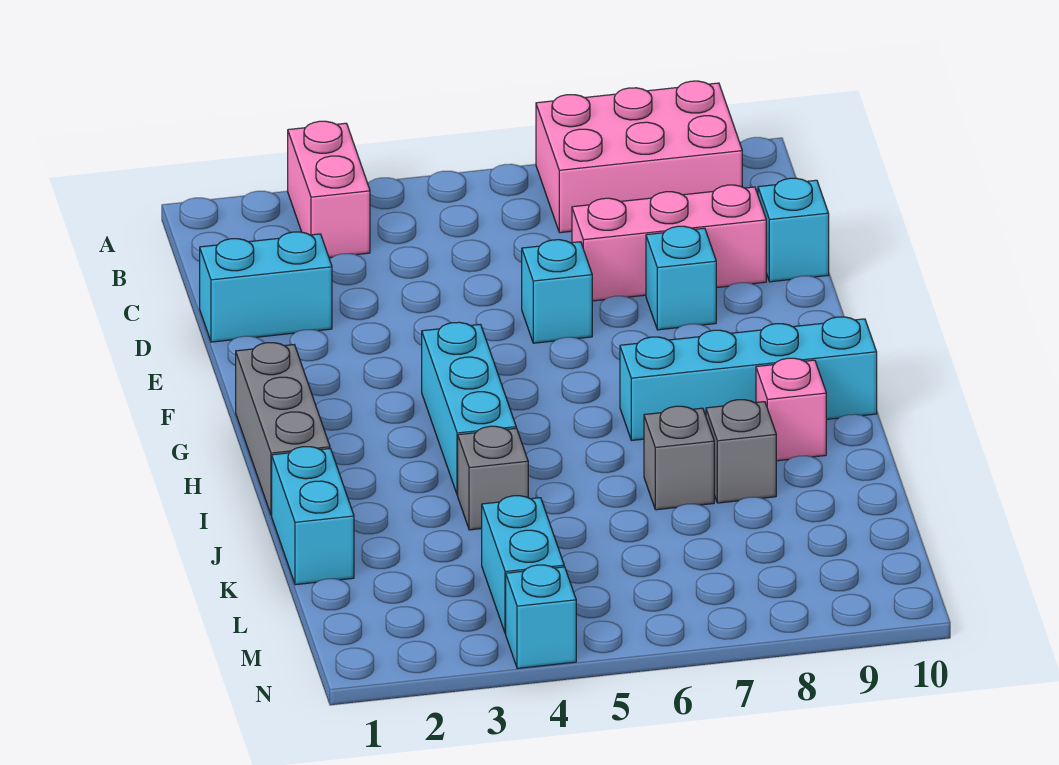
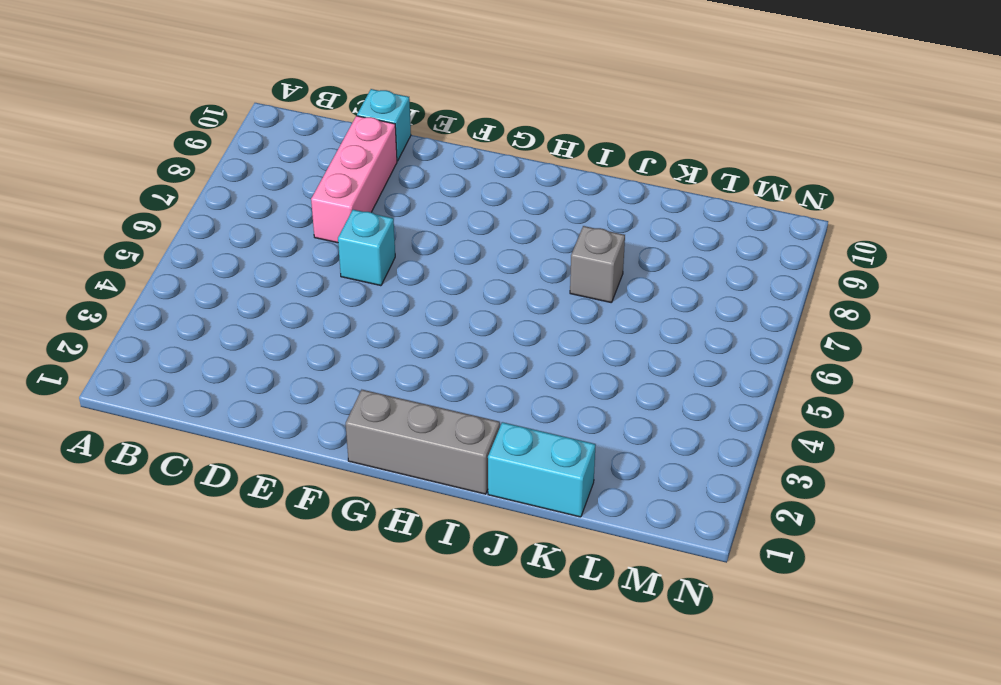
none -> pink 1x2 brick [288,121,370,258]
none -> pink 2x3 brick [536,81,742,233]
none -> cyan 1x2 brick [200,232,332,342]

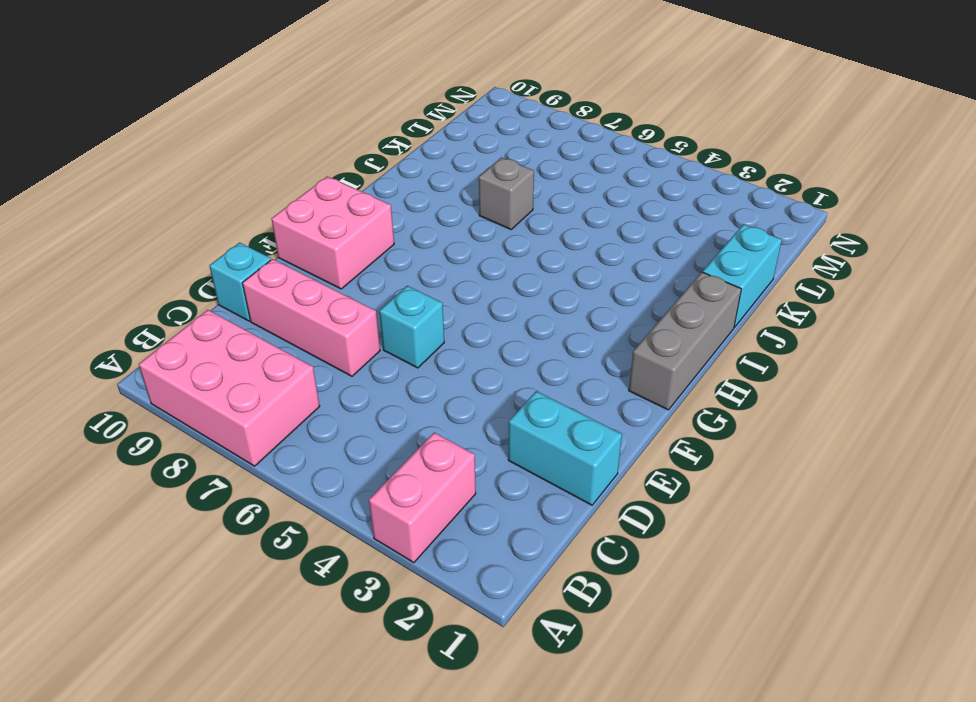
pink 2x2 brick [272,176,394,289] -> none
none -> cyan 1x1 brick [646,226,716,330]
none -> cyan 1x3 brick [422,322,516,495]
none -> cyan 1x4 brick [620,317,877,441]

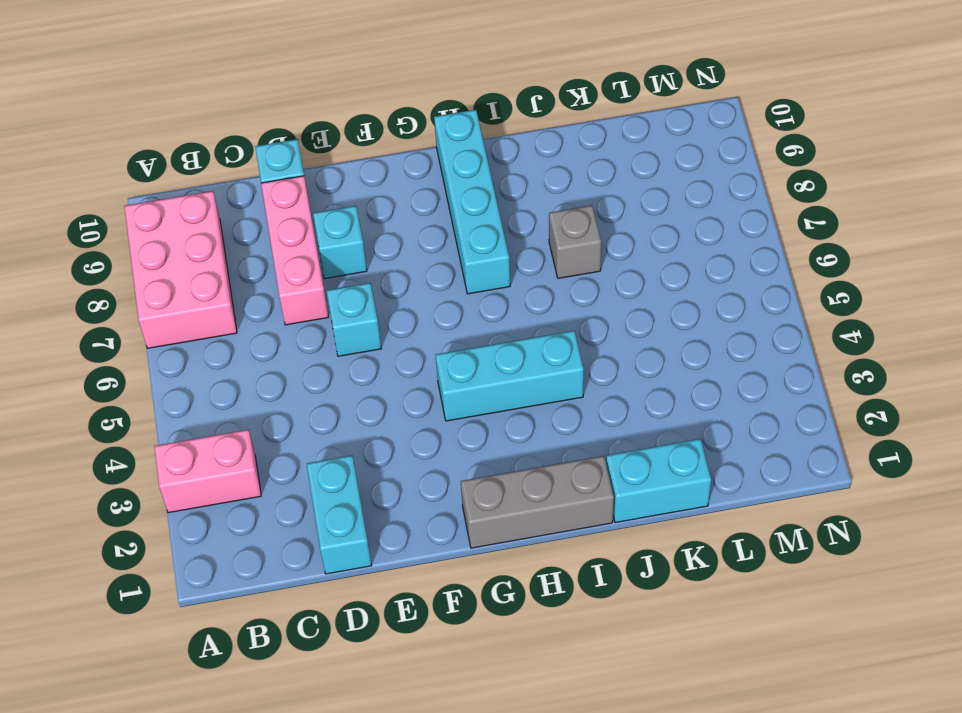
none -> pink 1x1 brick [756,358,826,461]
none -> grey 1x1 brick [458,426,528,530]
none -> grey 1x1 brick [706,400,776,503]

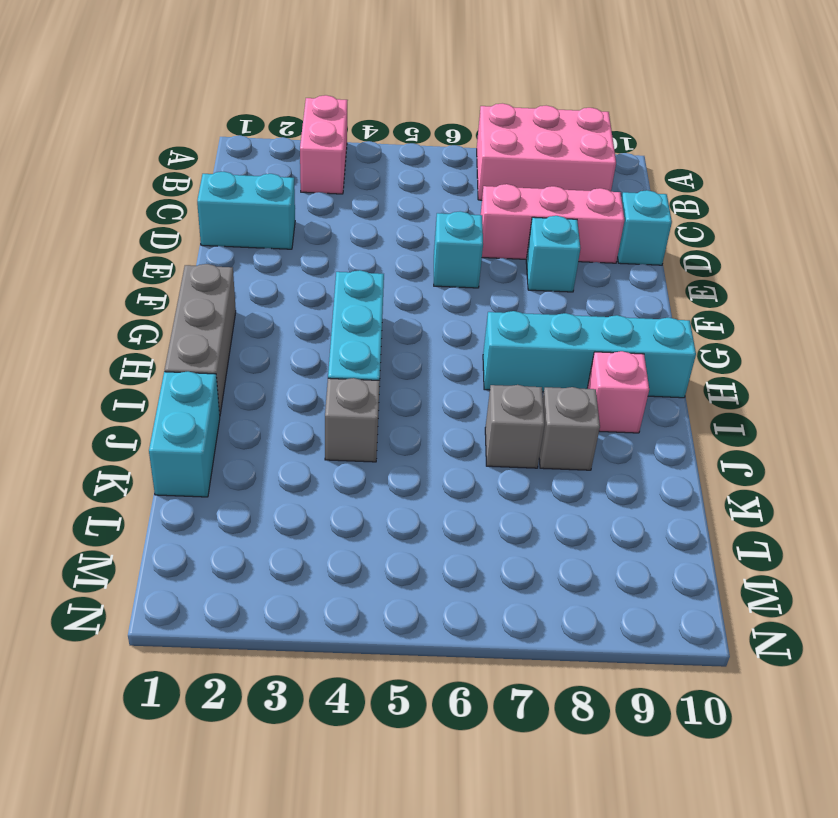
none -> cyan 1x2 brick [482,496,564,634]
none -> cyan 1x1 brick [506,565,576,668]

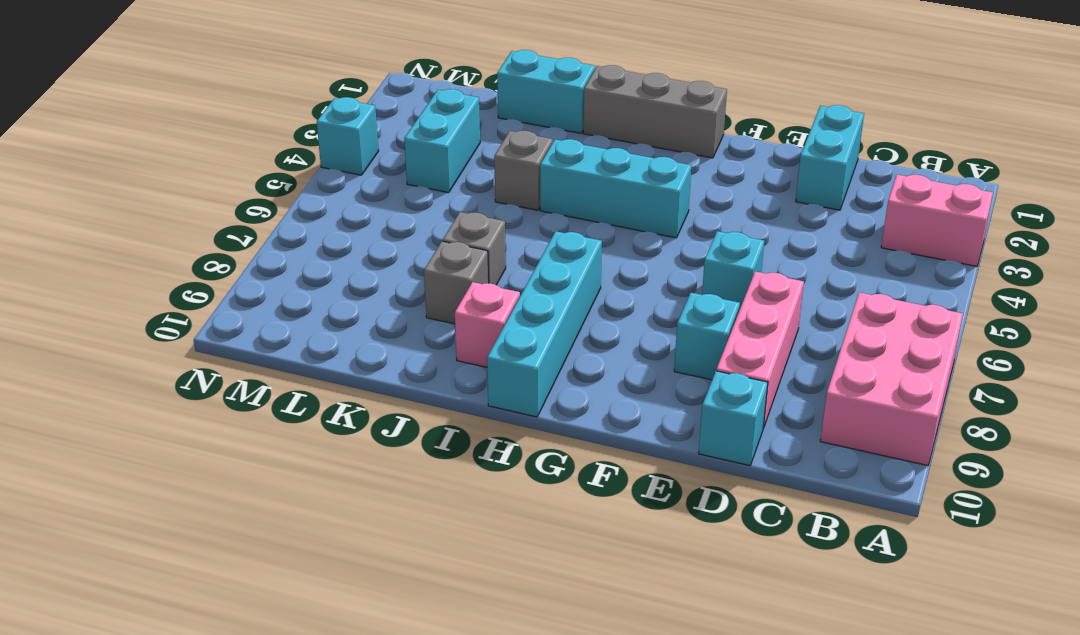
cyan 1x2 brick [404,89,480,193] -> cyan 1x2 brick turned to [482,496,564,634]

